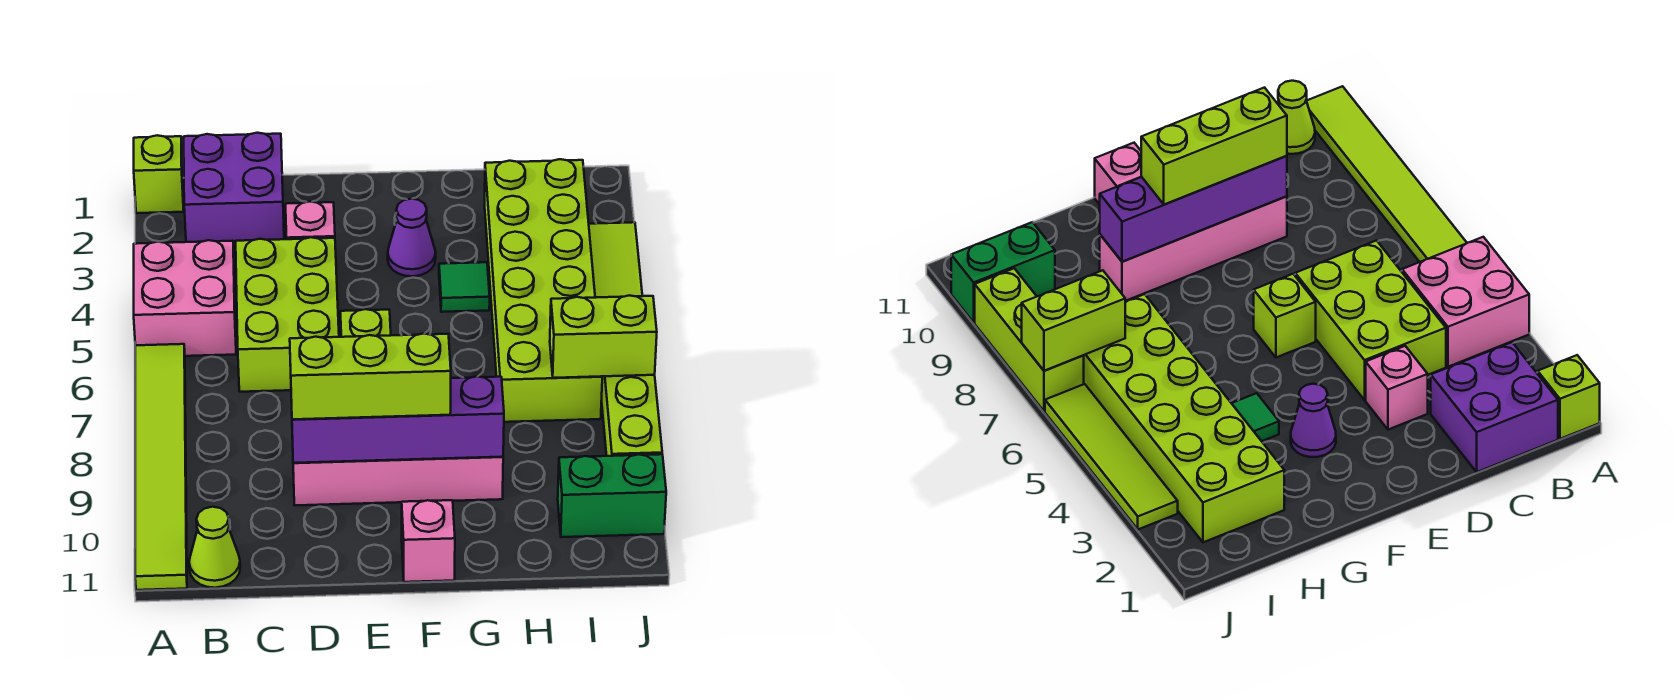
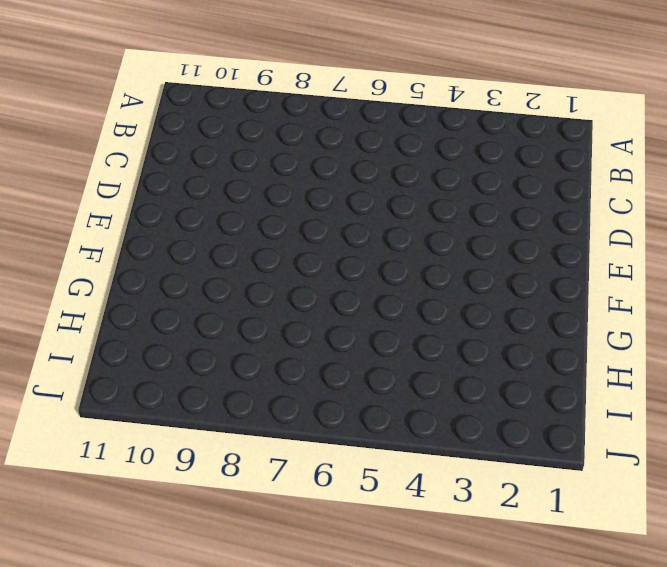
none -> lime 1x1 brick [134,135,184,213]
none -> pink 2x2 brick [134,240,236,356]
none -> lime 1x6 tile [135,344,187,590]

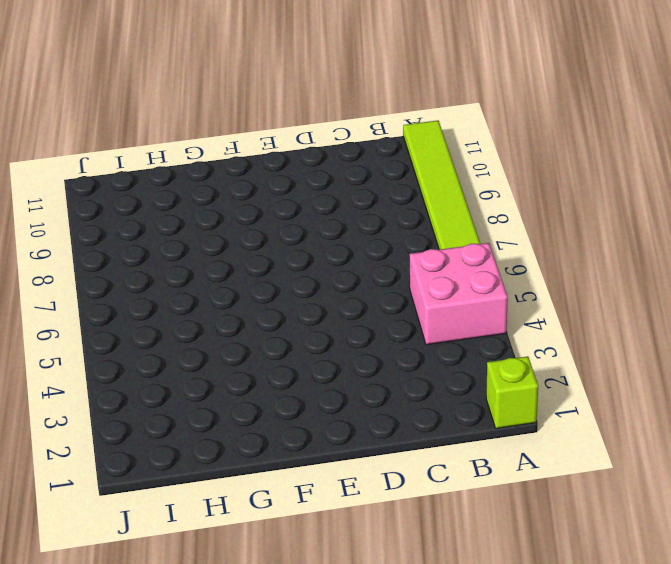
none -> purple 2x2 brick [184,133,284,246]
none -> lime 1x1 cone [189,507,240,588]
none -> lime 2x3 brick [236,237,339,392]

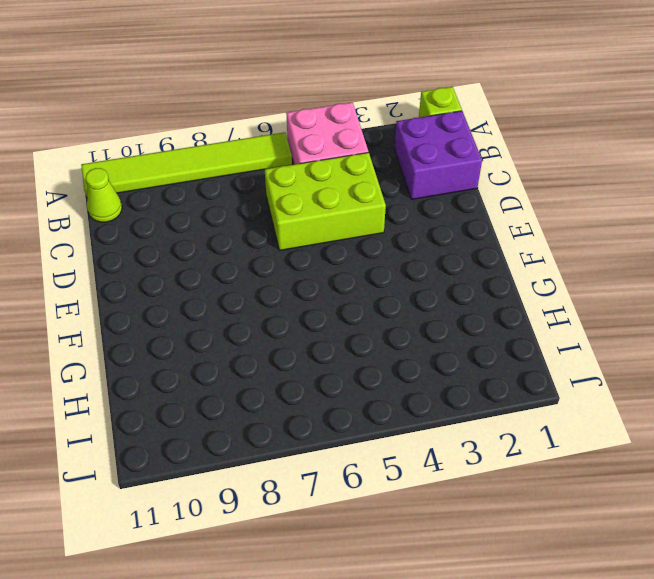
none -> pink 1x1 brick [286,202,335,239]
none -> pink 1x4 brick [293,457,503,505]
none -> lime 1x1 brick [340,309,391,337]

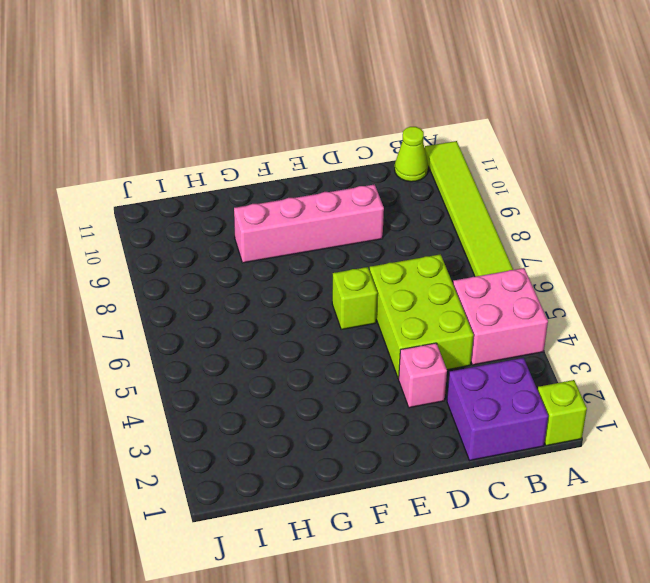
none -> purple 1x1 cone [388,199,436,276]
none -> pink 1x1 brick [402,500,455,582]
none -> green 1x1 tile [439,262,490,312]

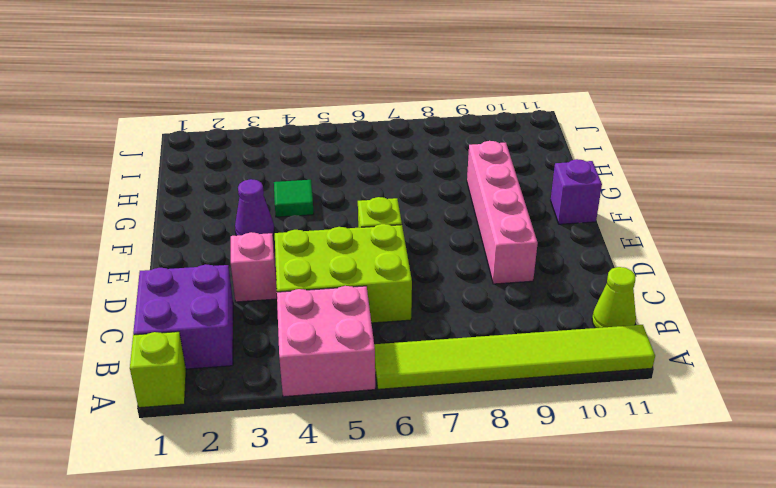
purple 1x1 brick [551,159,602,224] -> pink 1x1 brick [402,500,455,582]
none -> lime 2x6 brick [485,159,602,422]
none -> green 1x2 brick [558,454,666,537]
none -> lime 1x4 tile [589,222,642,298]

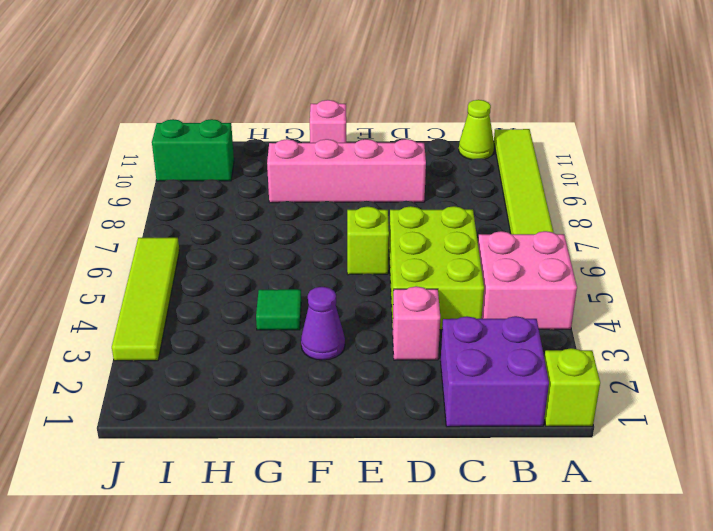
none -> lime 2x6 brick [485,159,602,422]
none -> lime 1x3 brick [602,375,662,456]
none -> purple 1x4 brick [292,376,504,463]

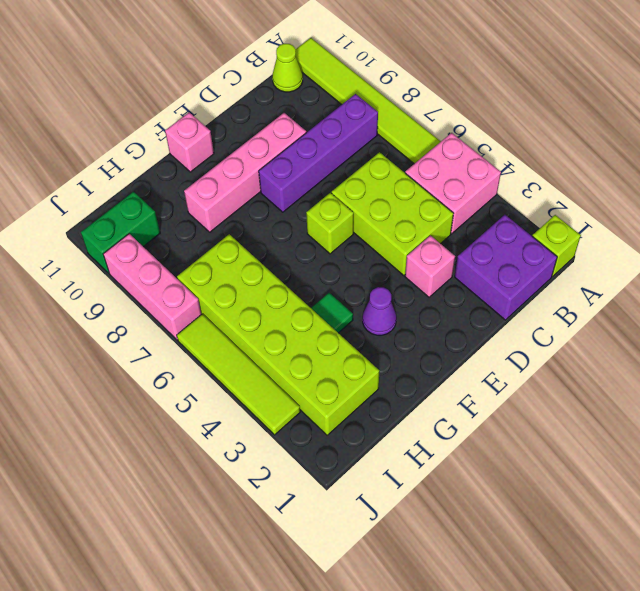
purple 1x4 brick [259,94,378,212] -> purple 1x4 brick moved to [292,376,504,463]
pink 1x3 brick [103,234,201,340] -> lime 1x3 brick [602,375,662,456]
none -> lime 1x2 brick [550,295,657,378]
none -> lime 1x3 brick [290,334,451,419]

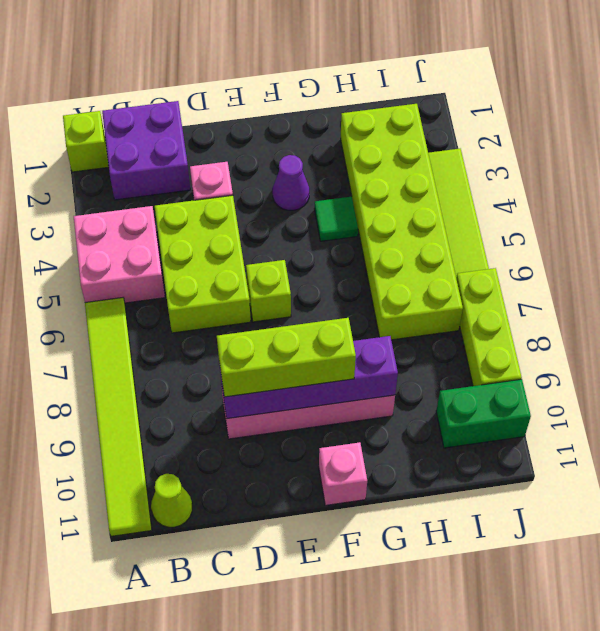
none -> lime 1x2 brick [550,295,657,378]

